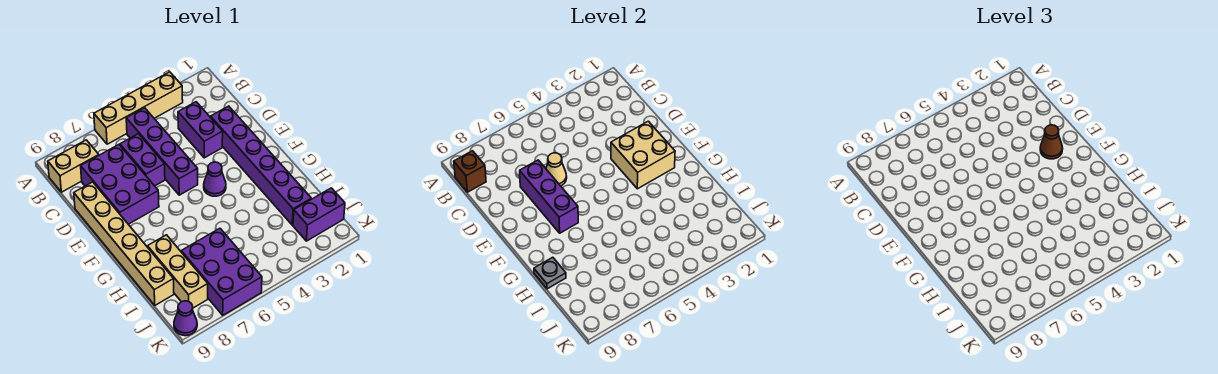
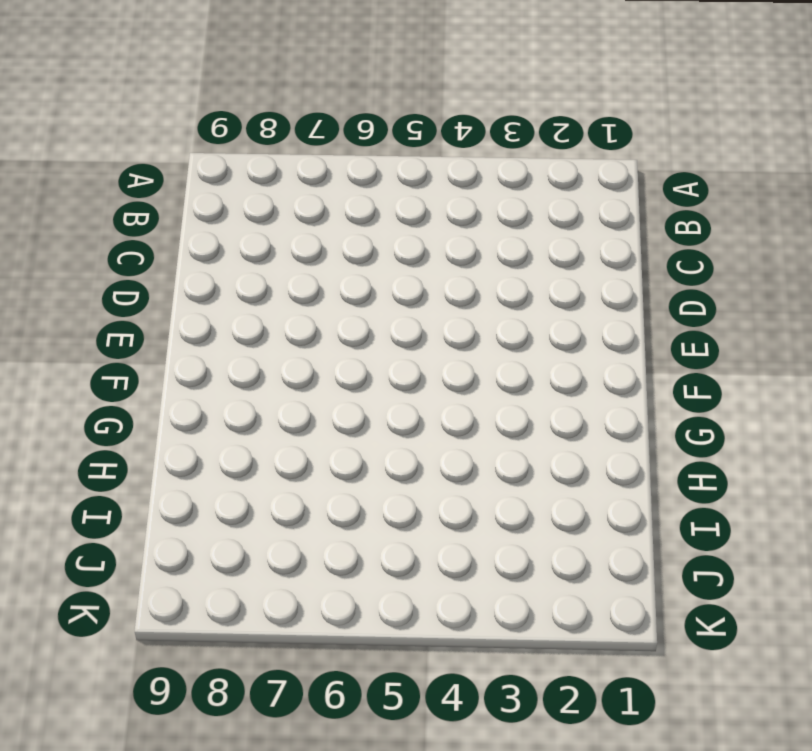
none -> tan 1x4 brick [94,72,183,144]
none -> purple 1x4 brick [126,108,198,195]
none -> tan 1x2 brick [48,140,99,192]

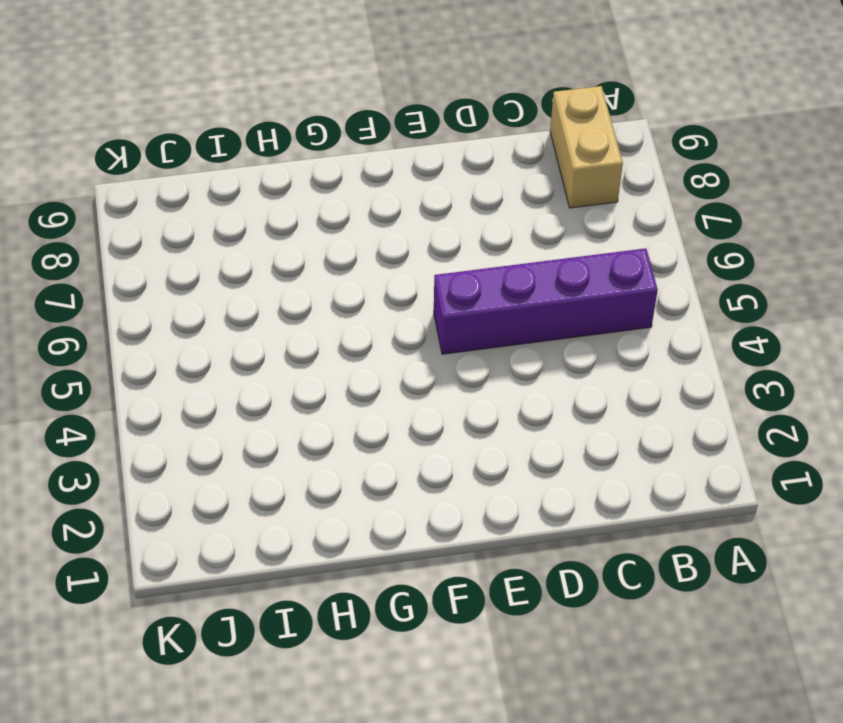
none -> tan 1x4 brick [94,72,183,144]
none -> purple 1x2 brick [178,102,223,158]
none -> purple 1x2 brick [120,134,165,186]

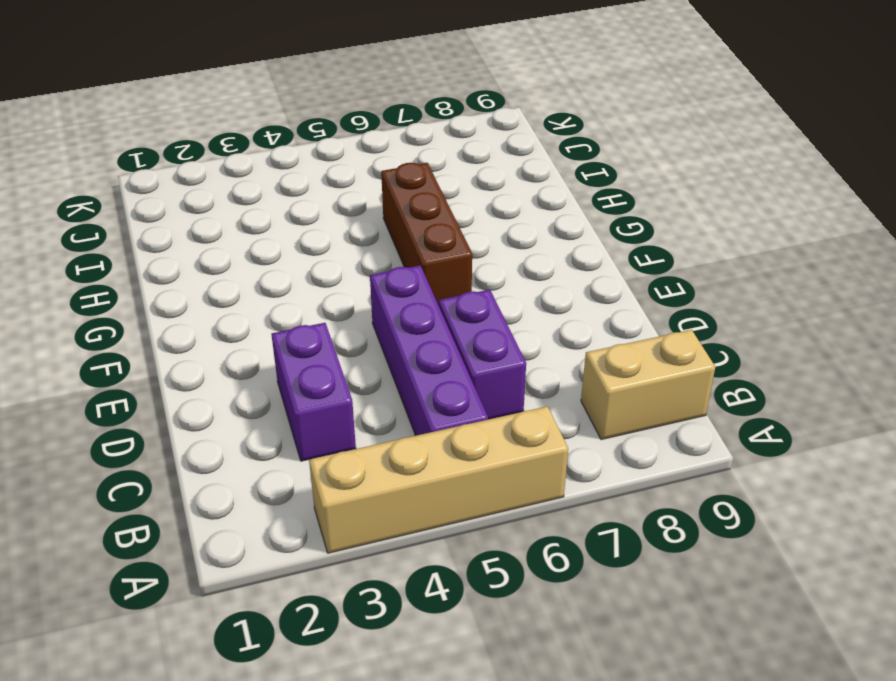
brown 1x3 brick [381,163,472,306] -> none
none -> purple 2x3 brick [81,145,159,224]
none -> purple 1x6 brick [211,106,311,225]
none -> tan 1x6 brick [74,182,174,305]

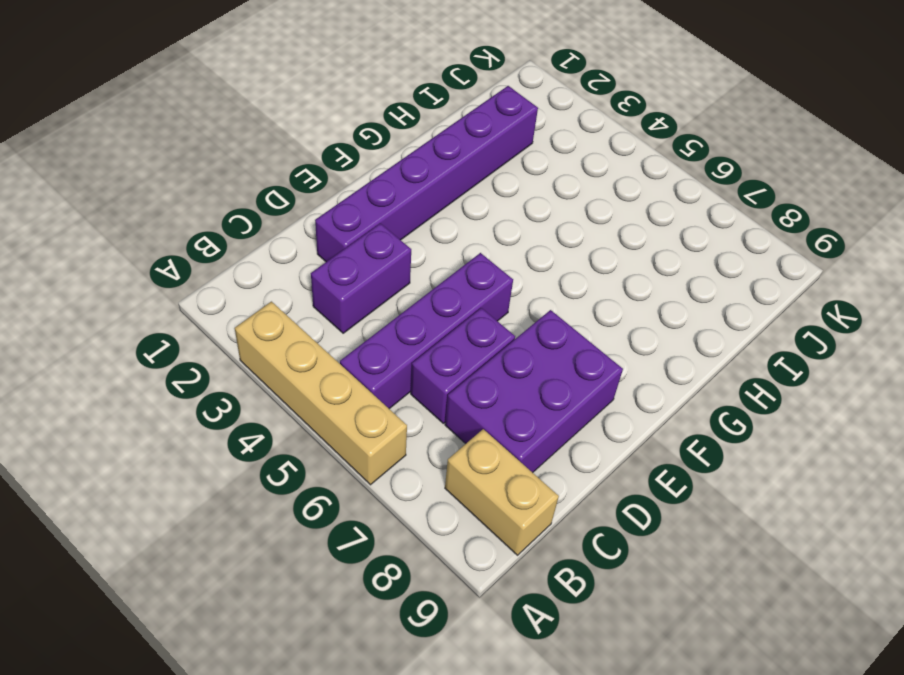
none -> tan 1x6 brick [74,182,174,305]
none -> purple 1x1 cone [204,162,226,196]
none -> tan 1x3 brick [148,235,208,308]

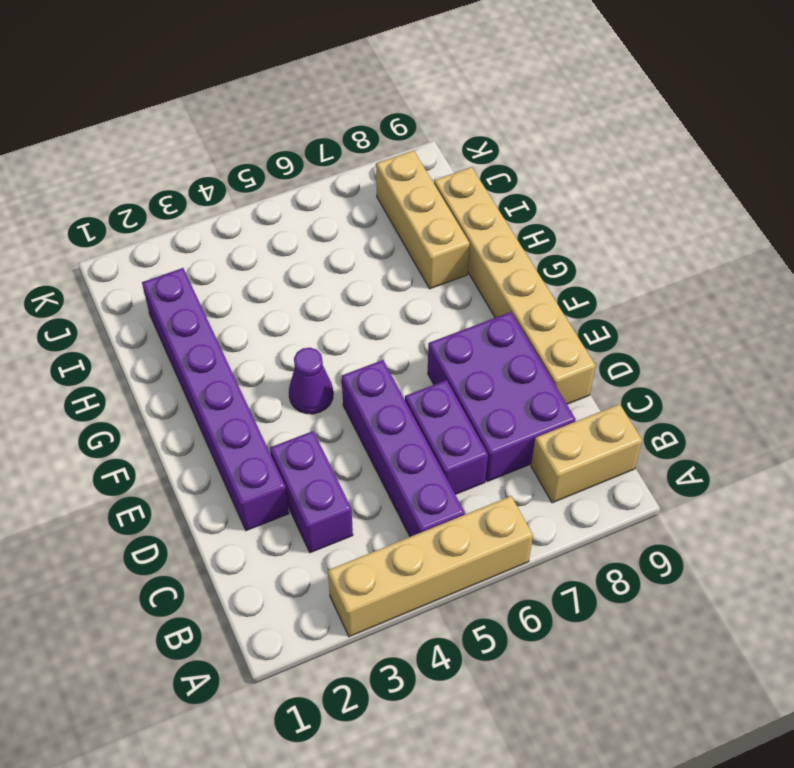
none -> purple 2x3 brick [181,228,262,315]
none -> purple 1x2 brick [293,188,345,241]
none -> purple 1x1 cone [174,301,197,336]

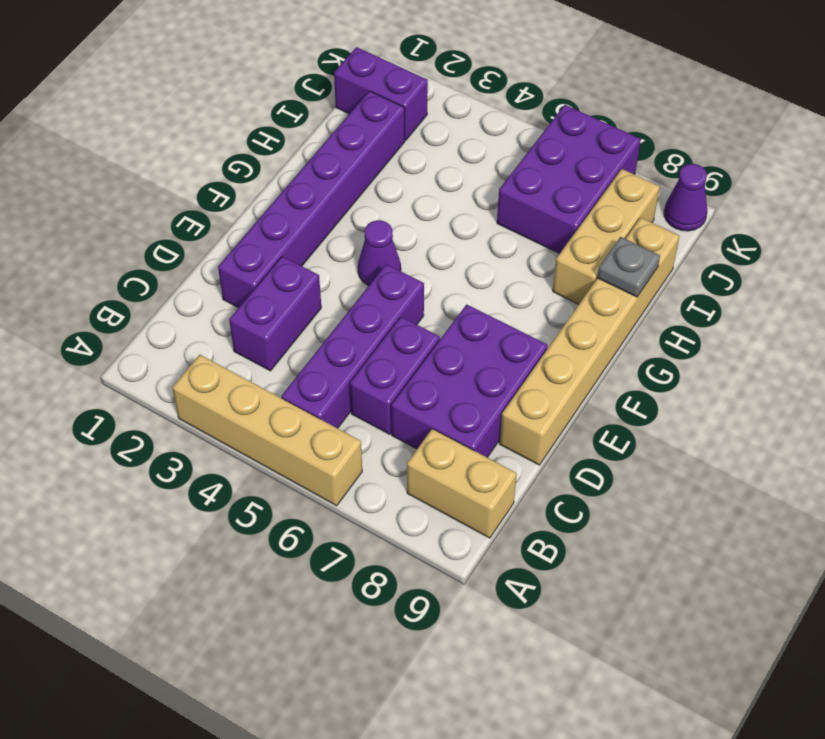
none -> brown 1x1 brick [454,151,486,192]
none -> tan 1x1 cone [546,153,567,186]
none -> purple 1x3 brick [520,160,578,233]

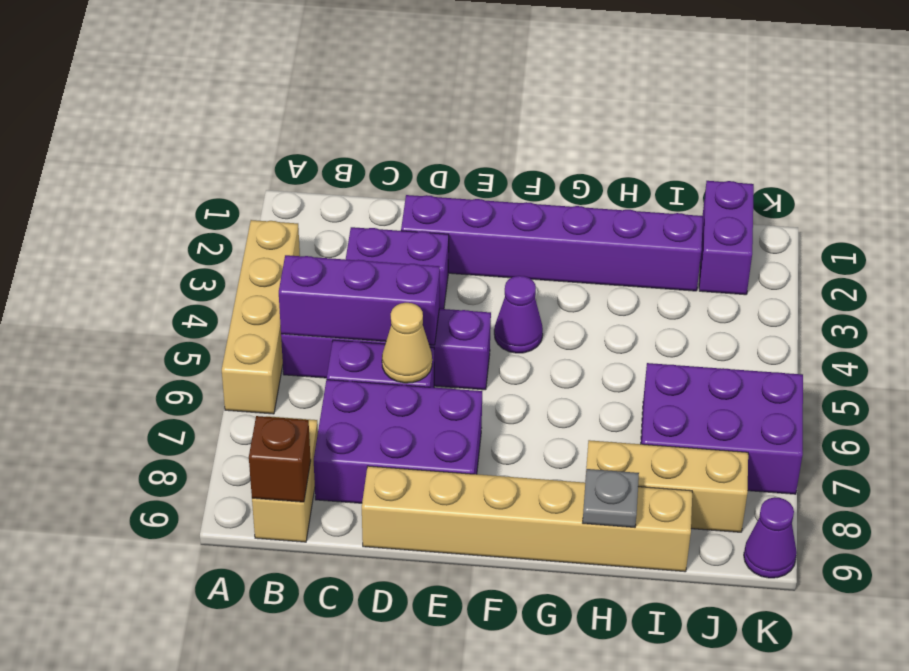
purple 1x3 brick [279,255,440,345] -> purple 1x3 brick moved to [520,160,578,233]
none -> tan 2x2 brick [611,121,675,189]
none -> brown 1x1 cone [1040,125,1063,159]

